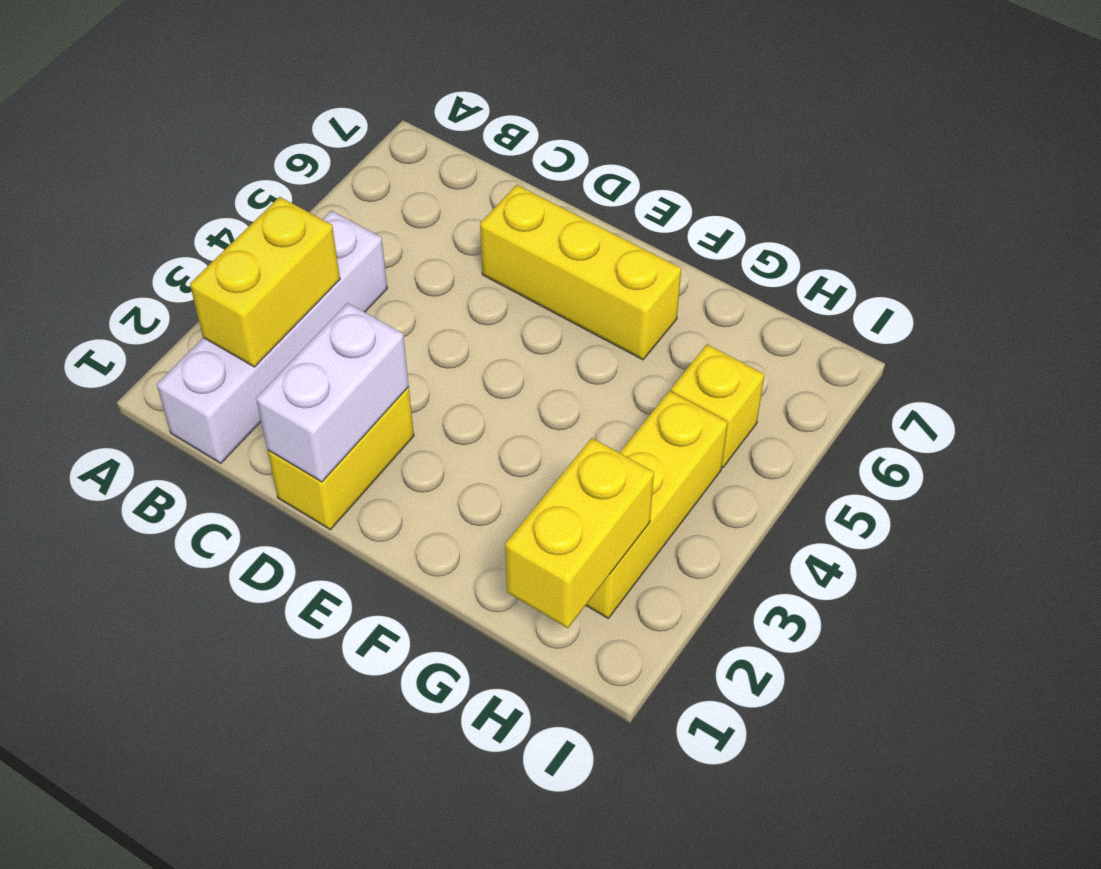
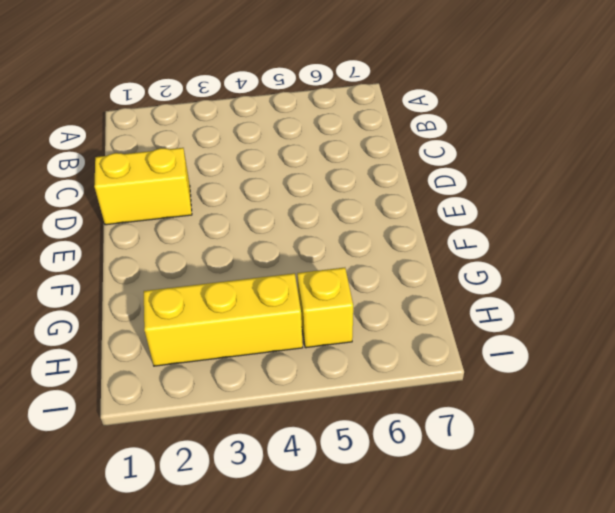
none -> white 1x4 brick [157,211,387,463]
none -> yellow 1x3 brick [480,185,681,360]

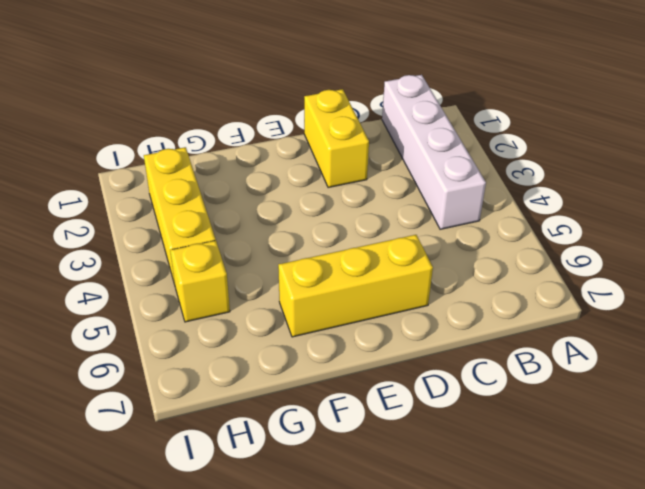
none -> yellow 1x2 brick [190,197,340,367]
none -> white 1x2 brick [256,303,409,482]

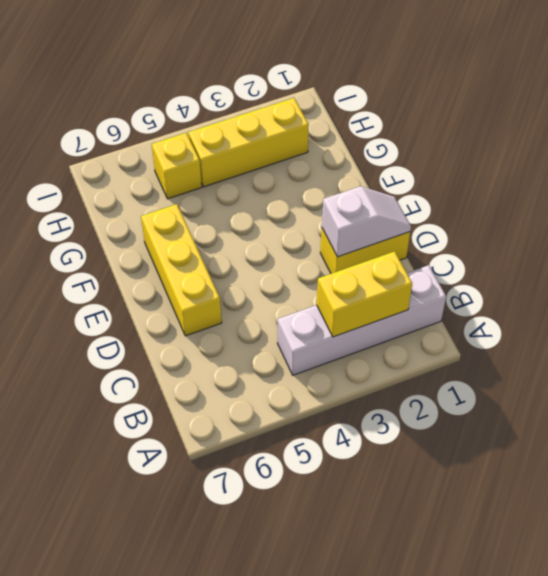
white 1x2 slope [322,186,411,257] -> white 1x2 brick [256,303,409,482]
none -> yellow 1x2 brick [505,438,654,628]

